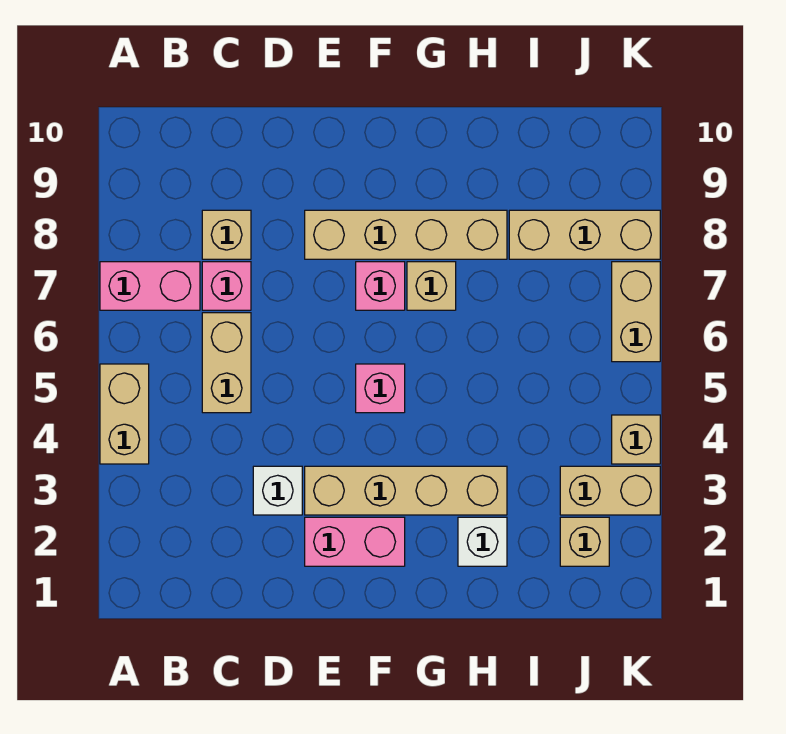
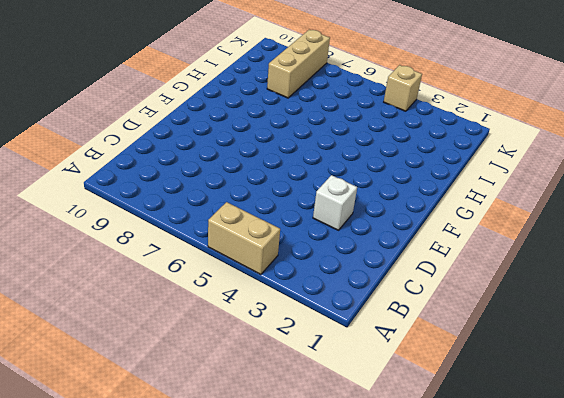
none -> pink 1x2 brick [100,262,200,310]
none -> tan 1x2 brick [202,313,251,413]
none -> pink 1x1 brick [202,262,251,310]

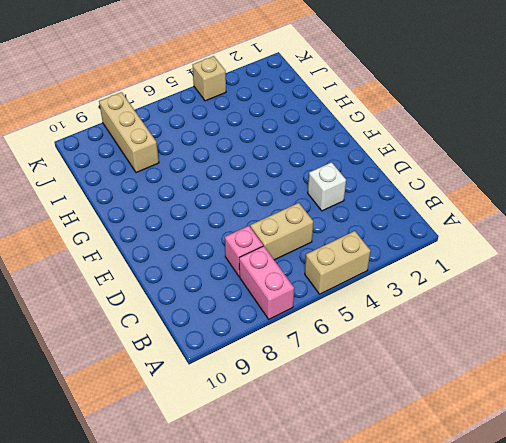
none -> tan 1x1 brick [202,210,251,259]
none -> pink 1x2 brick [305,517,405,566]
none -> tan 1x4 brick [305,466,507,515]

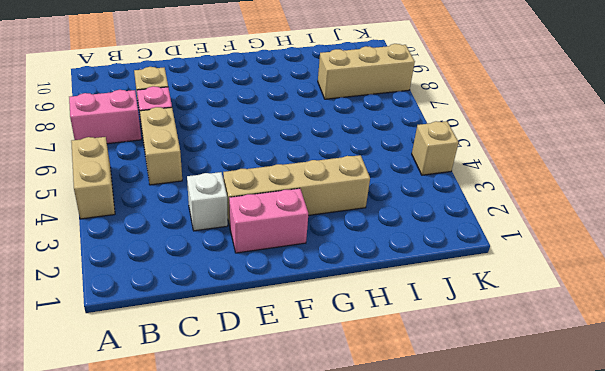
none -> tan 1x4 brick [305,210,507,259]
none -> pink 1x1 brick [356,364,405,413]
none -> pink 1x1 brick [356,262,405,310]

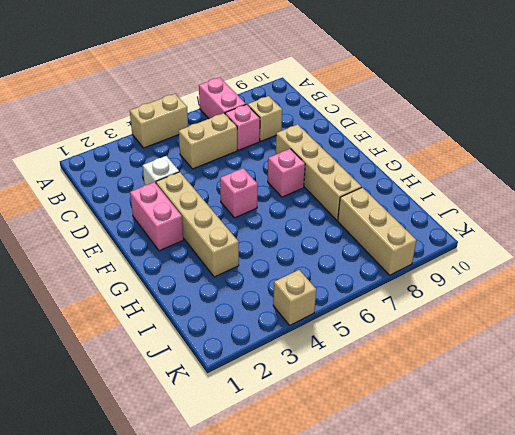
none -> tan 1x1 brick [407,262,456,310]
none -> white 1x1 brick [458,517,507,566]
none -> tan 1x1 brick [560,517,609,566]

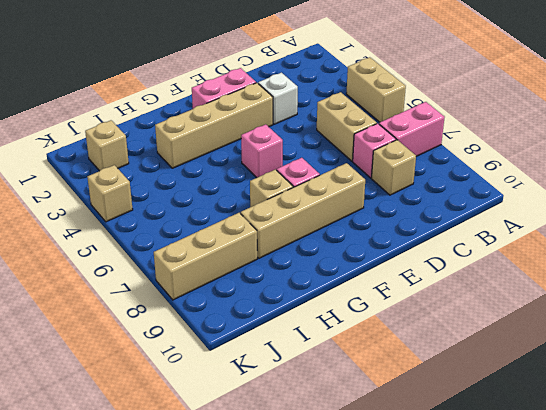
none -> white 1x1 brick [458,517,507,566]
none -> tan 1x2 brick [560,466,660,515]
none -> tan 1x2 brick [612,262,660,362]

